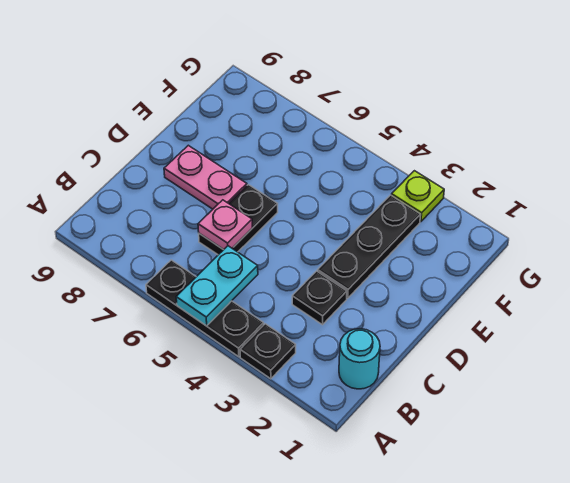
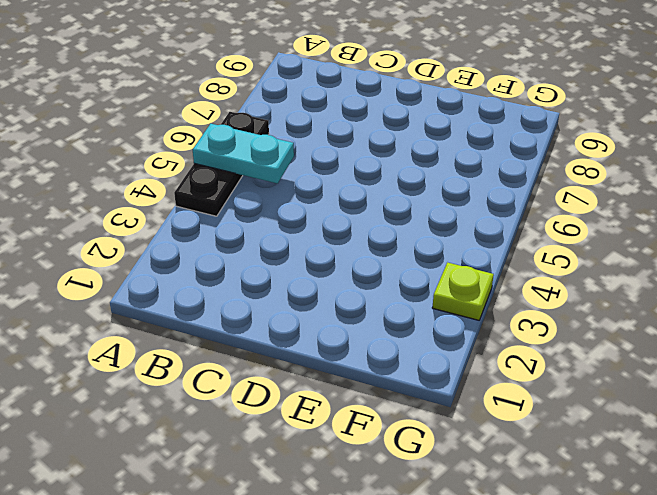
none -> black 1x1 plate [240,324,296,379]
none -> cyan 1x1 round brick [339,329,380,389]

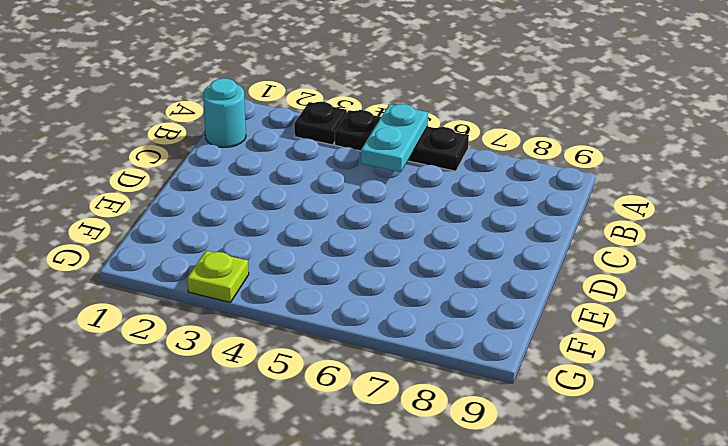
none -> black 1x1 plate [292,271,347,325]
none -> black 1x2 plate [199,185,278,255]

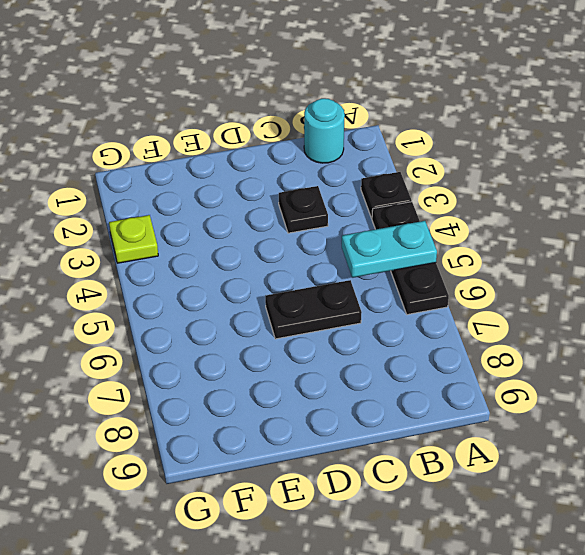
none -> black 1x3 plate [318,195,421,298]
none -> pink 1x2 plate [164,145,247,209]

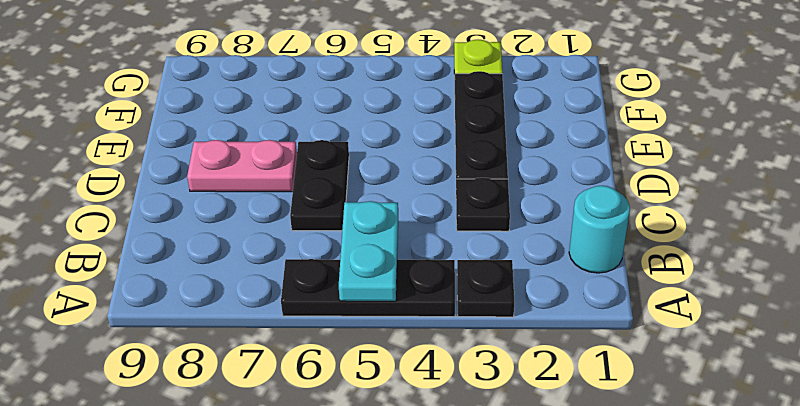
none -> pink 1x1 plate [198,200,252,250]

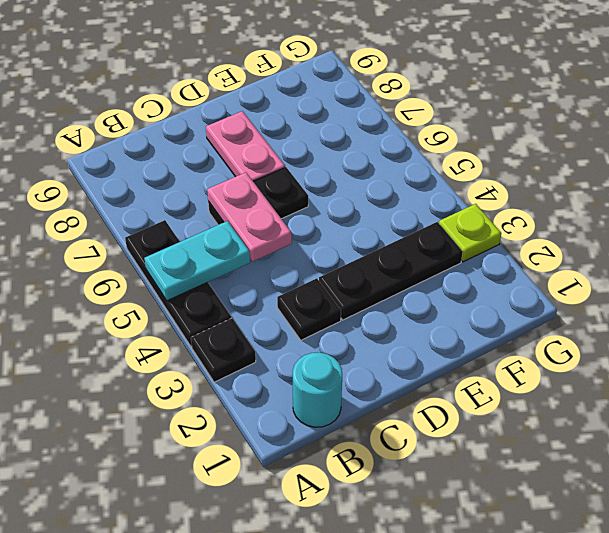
pink 1x2 plate [207,172,292,262] -> pink 1x1 plate [198,200,252,250]

